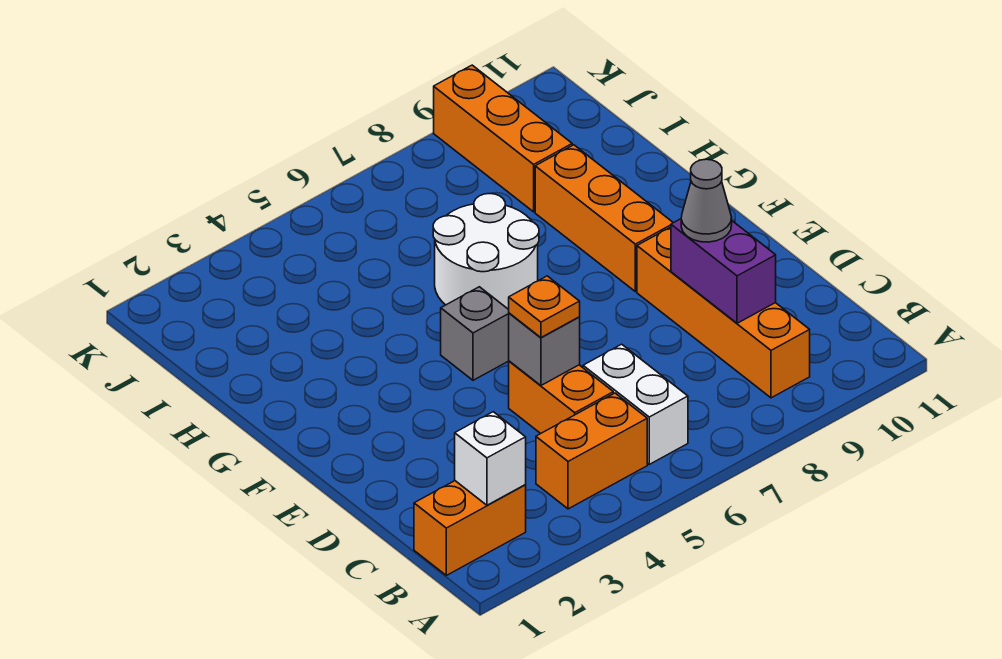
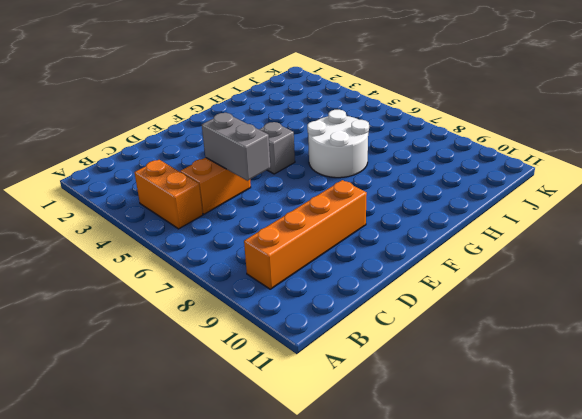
grey 1x2 brick [202,113,270,181] -> grey 1x1 brick [509,313,580,385]
none -> orange 1x2 brick [414,481,526,575]
none -> white 1x2 brick [583,344,688,464]
none -> orange 1x3 brick [535,145,673,292]

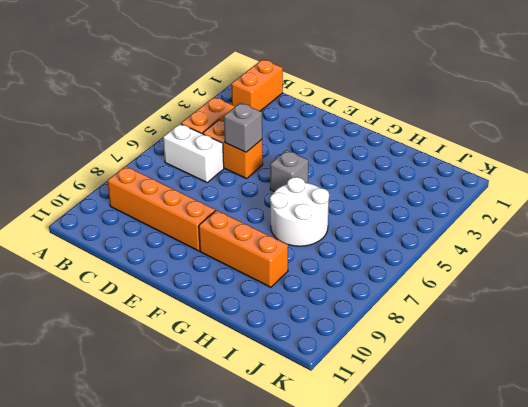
none -> orange 1x3 brick [434,65,572,212]
none -> white 1x1 brick [455,412,526,505]
none -> purple 1x2 brick [671,219,776,323]

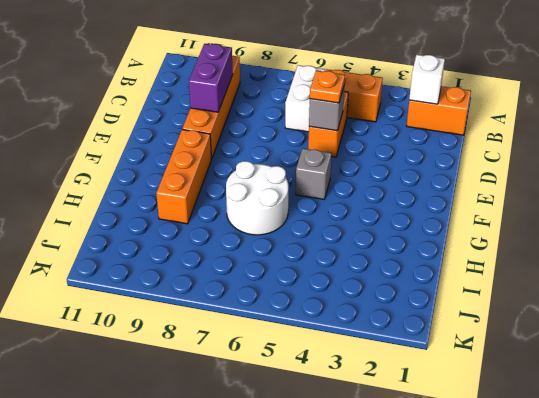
none -> orange 1x3 brick [434,65,572,212]
none -> grey 1x1 cone [681,159,732,242]

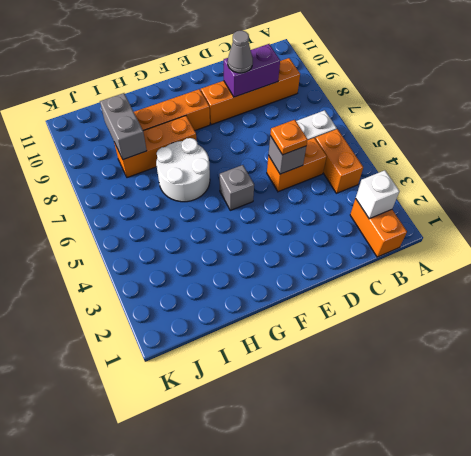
orange 1x3 brick [114,116,196,178] -> orange 1x3 brick moved to [434,65,572,212]
grey 1x2 brick [100,93,147,160] -> none

